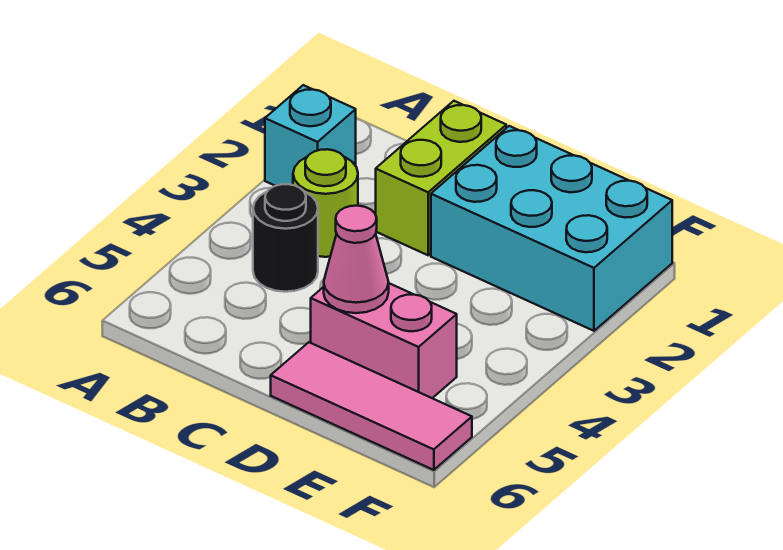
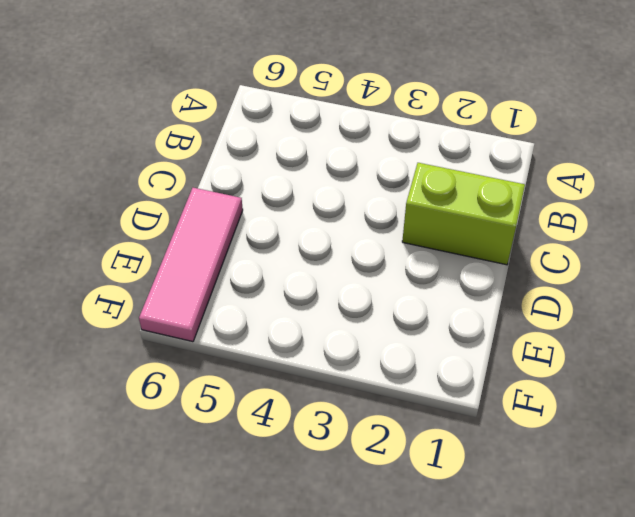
none -> cyan 1x1 brick [265,85,356,186]
none -> lime 1x1 round brick [293,149,358,257]

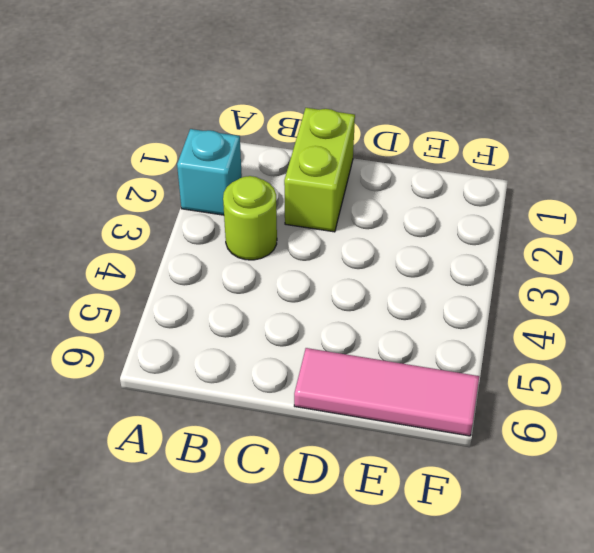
none -> black 1x1 round brick [253,184,318,292]
none -> cyan 2x3 brick [431,126,672,331]

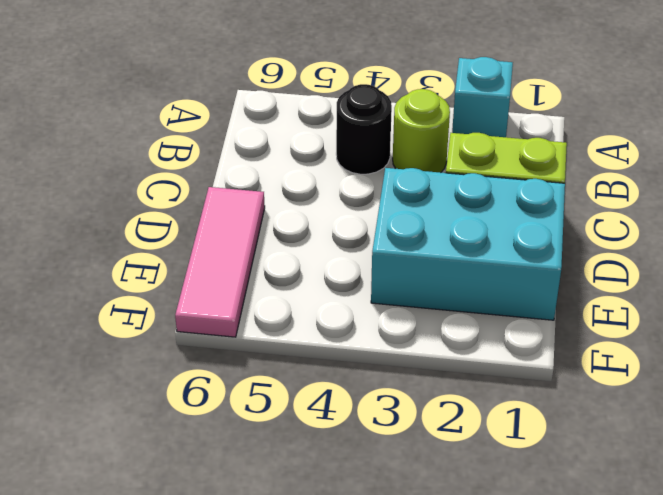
cyan 2x3 brick [371,168,565,320] -> cyan 2x3 brick turned to [431,126,672,331]
none -> pink 1x2 brick [310,283,457,398]
none -> pink 1x1 cone [324,206,389,313]

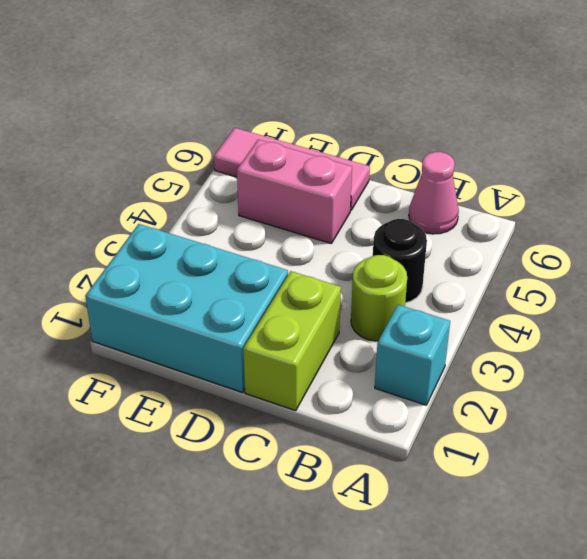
pink 1x1 cone [409,152,459,234] -> pink 1x1 cone moved to [324,206,389,313]

